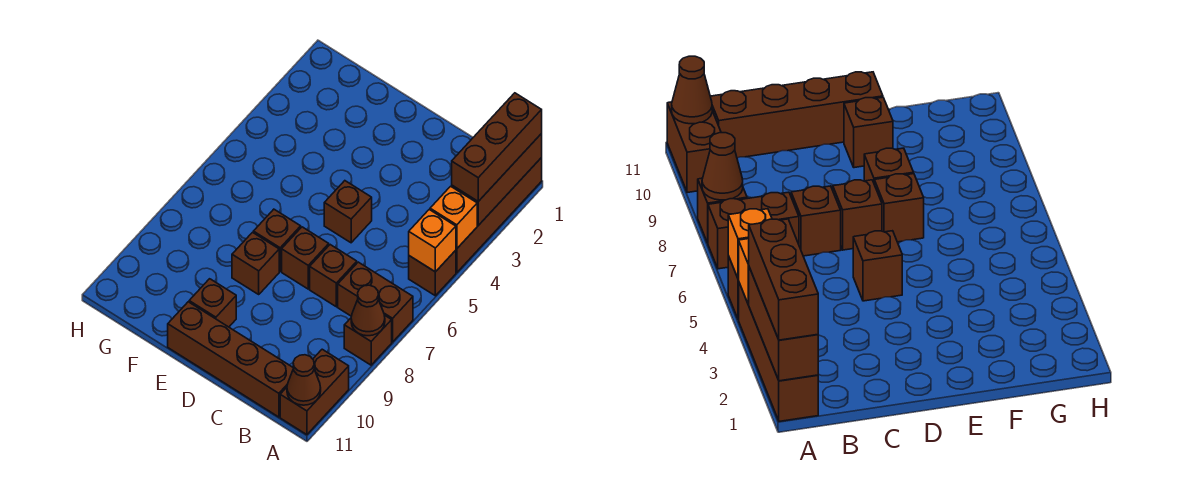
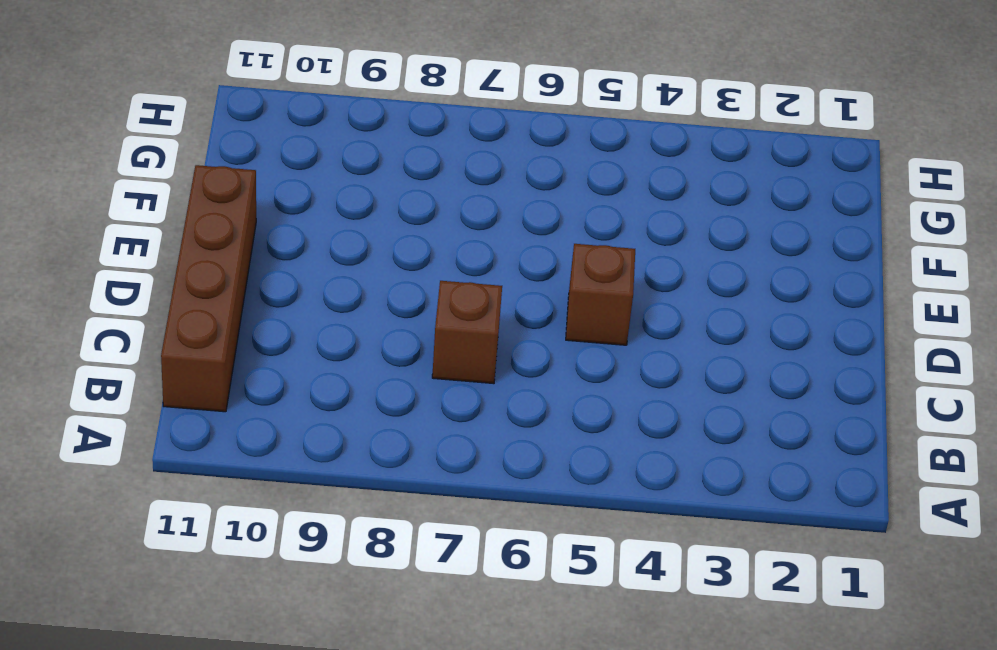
none -> brown 1x4 brick [456,158,542,273]
none -> brown 1x1 brick [409,250,456,296]
none -> brown 1x2 brick [338,262,413,342]

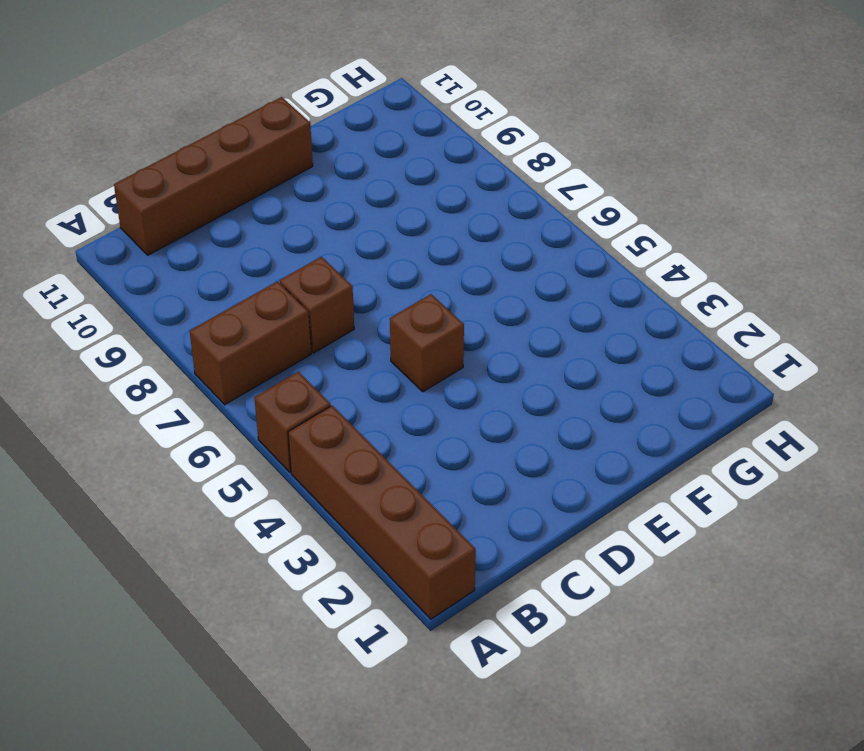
none -> brown 1x1 brick [344,315,392,365]
none -> brown 1x2 brick [280,349,349,435]
none -> brown 1x1 brick [282,227,329,289]

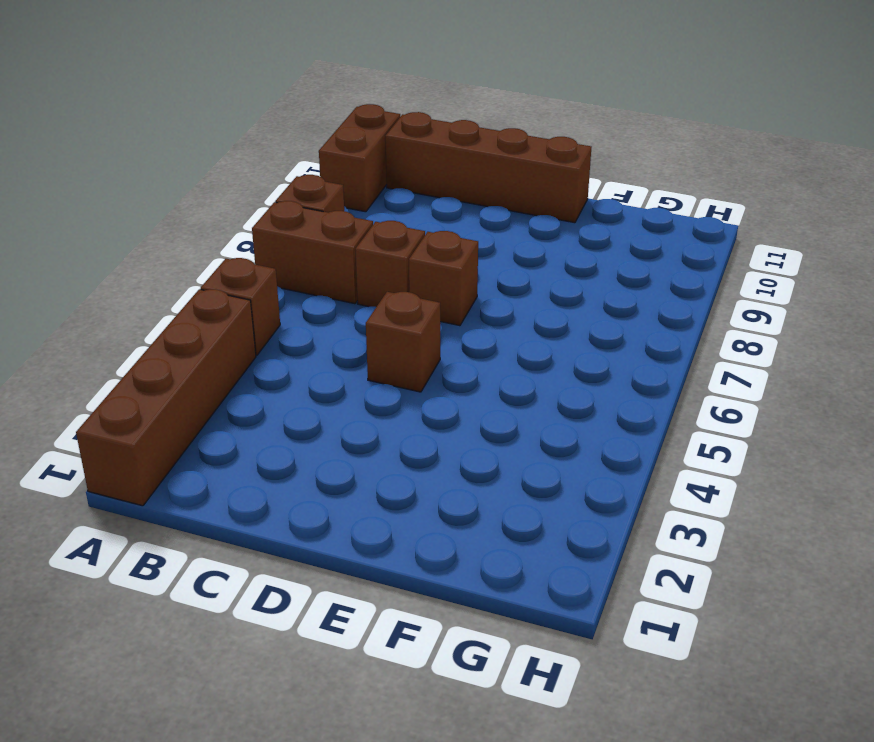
none -> brown 1x1 brick [253,209,301,271]
none -> brown 1x1 brick [232,232,279,294]
none -> brown 1x1 brick [189,279,236,327]

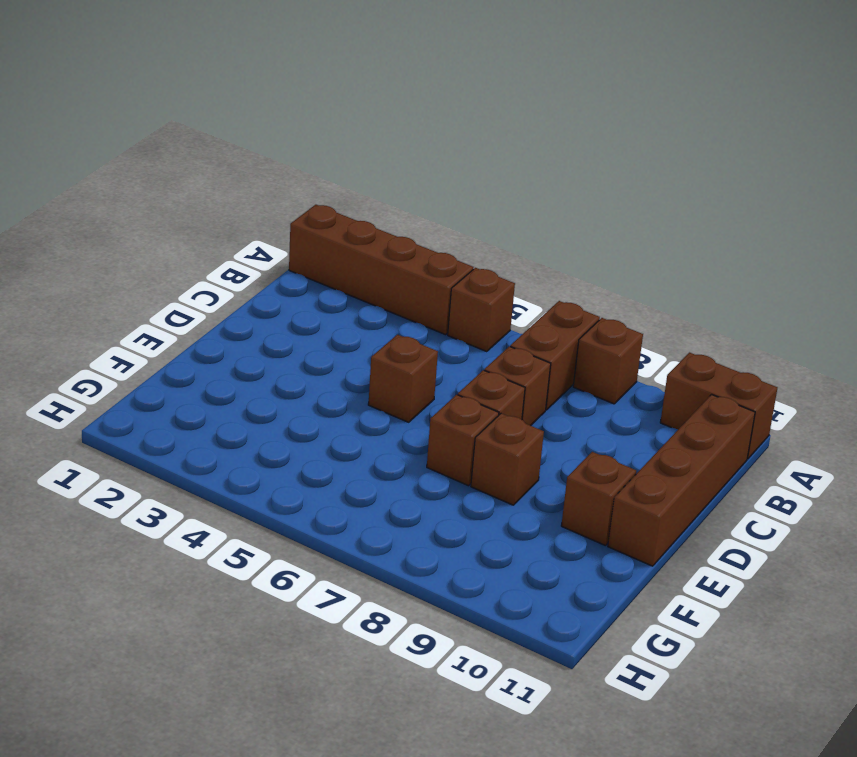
none -> brown 1x3 brick [452,134,542,225]
none -> orange 1x1 brick [430,186,477,249]
none -> orange 1x1 brick [409,210,456,272]

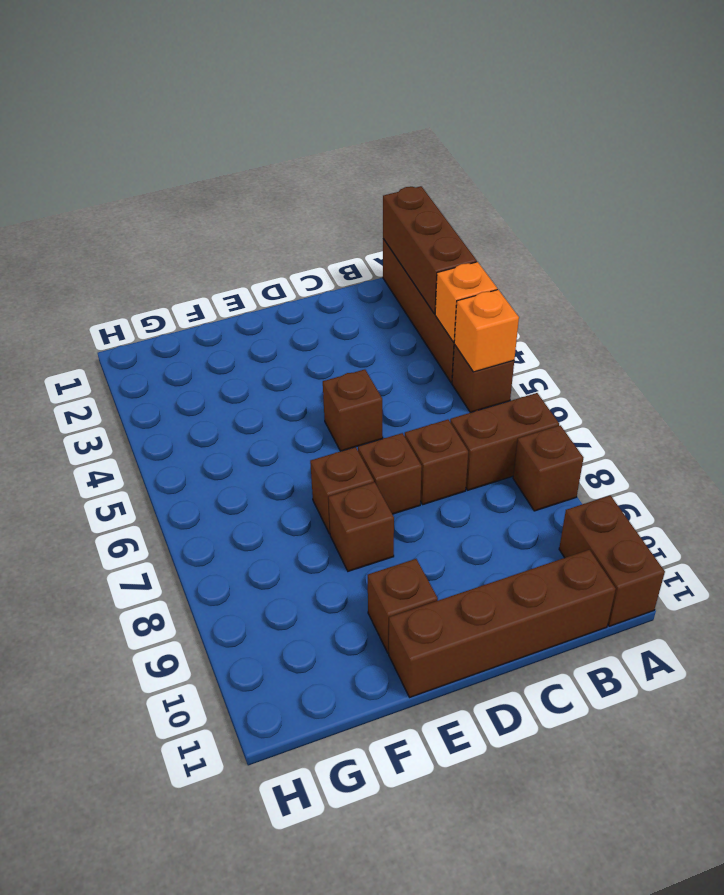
none -> brown 1x1 cone [351,285,385,336]
none -> brown 1x1 cone [287,355,321,405]
none -> brown 1x3 brick [452,93,542,201]

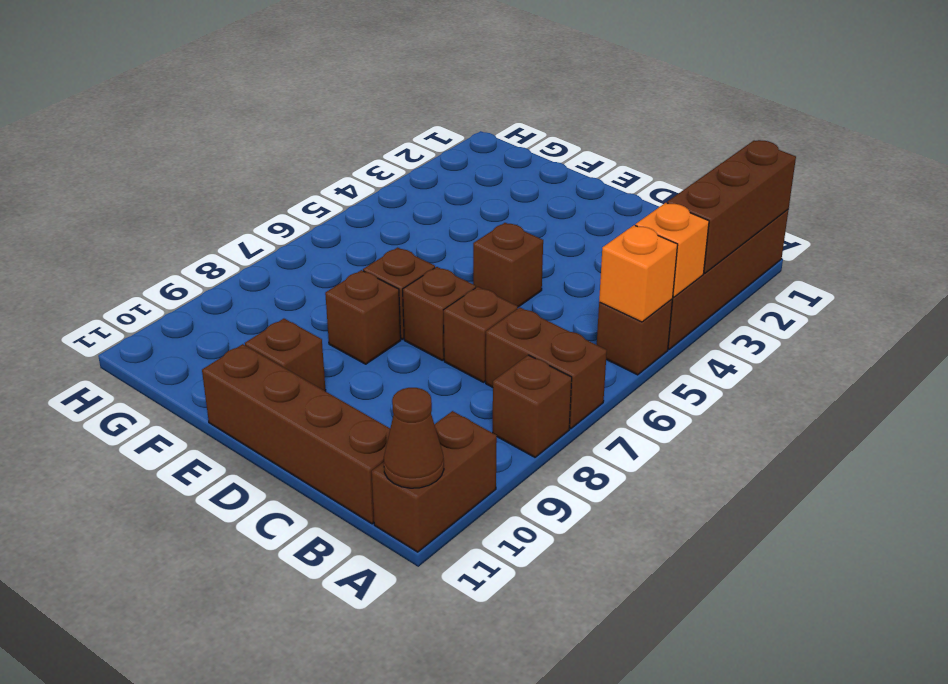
none -> brown 1x1 cone [351,285,385,336]
none -> brown 1x3 brick [452,93,542,201]

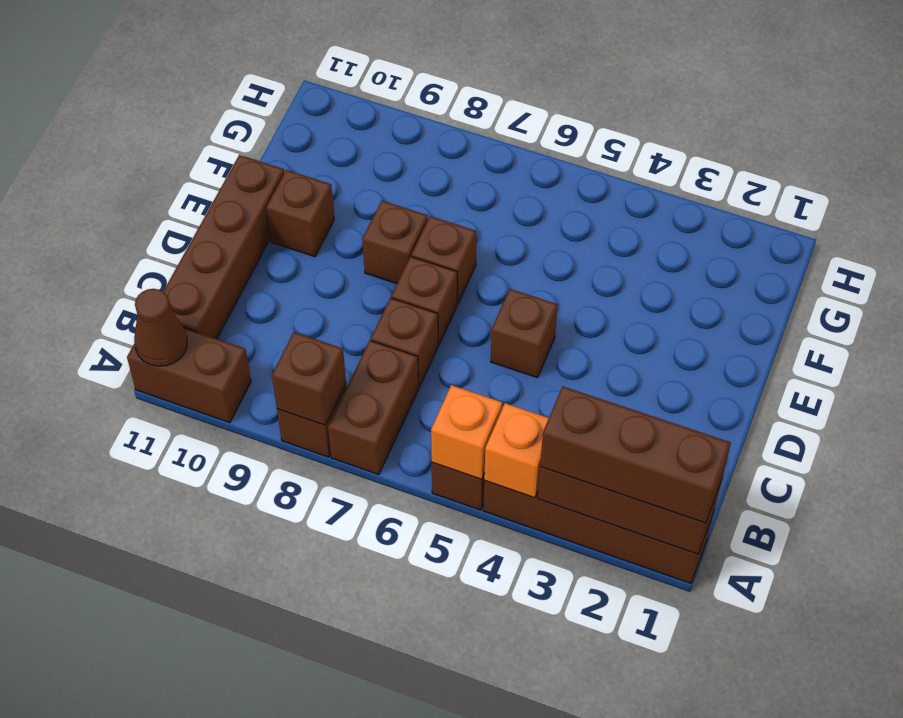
brown 1x1 brick [272,332,346,425] -> brown 1x1 cone [351,285,385,336]

